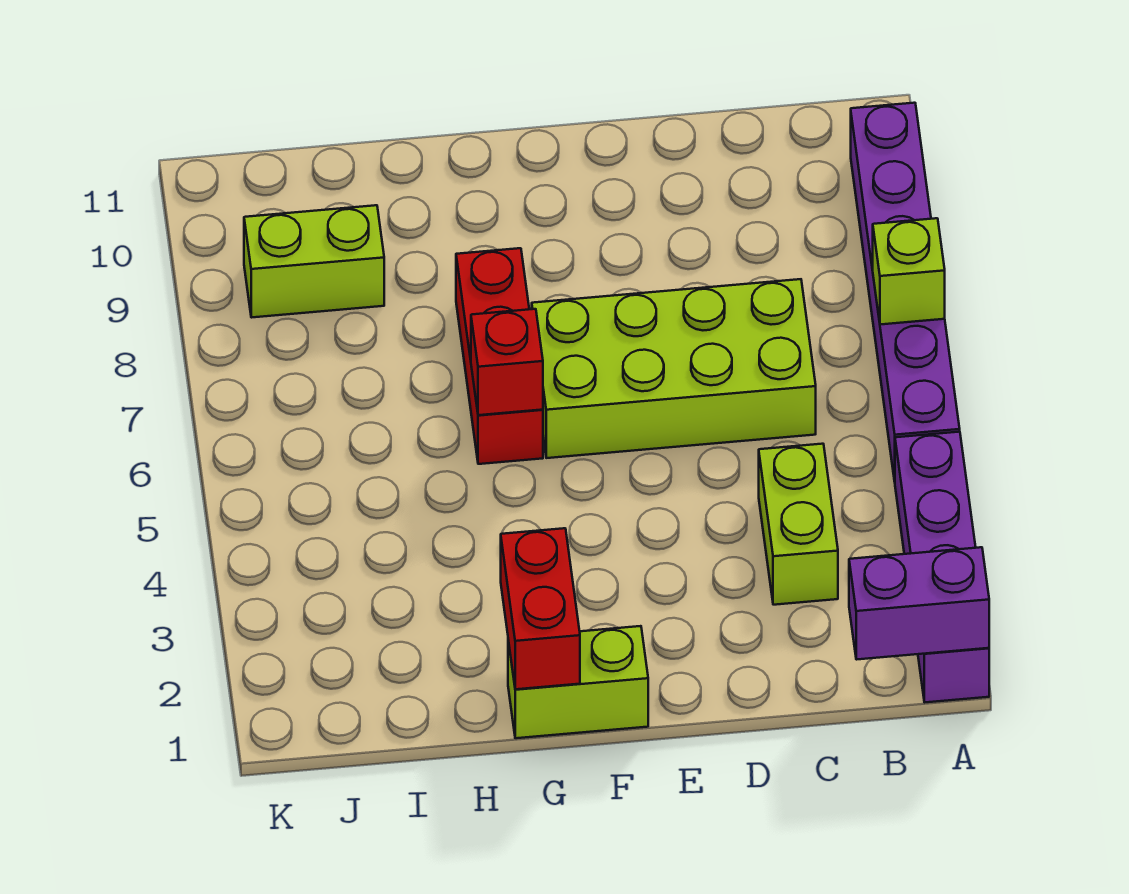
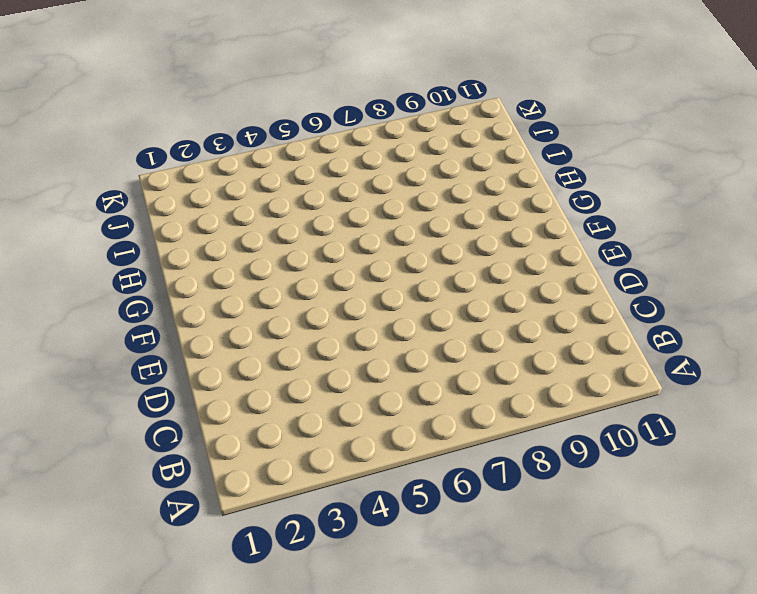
none -> purple 1x4 brick [895,432,989,702]
none -> purple 1x6 brick [851,103,960,481]

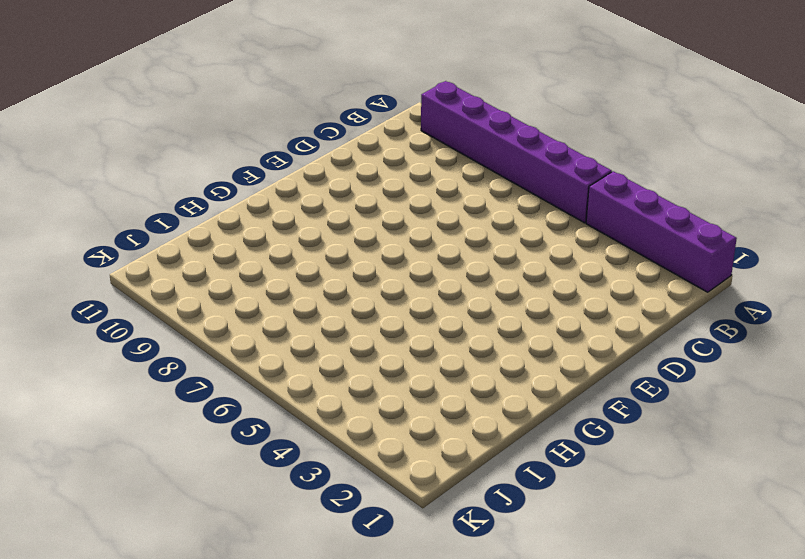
none -> lime 1x2 brick [759,444,838,605]
none -> lime 2x4 brick [532,279,816,458]

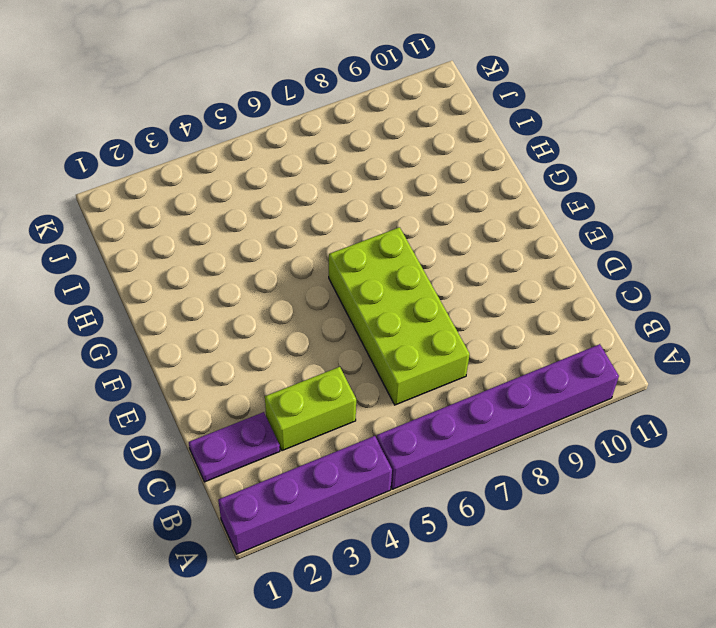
purple 1x2 plate [189,412,280,482] -> none
none -> lime 1x2 brick [508,626,648,738]
none -> red 1x3 brick [456,248,543,464]

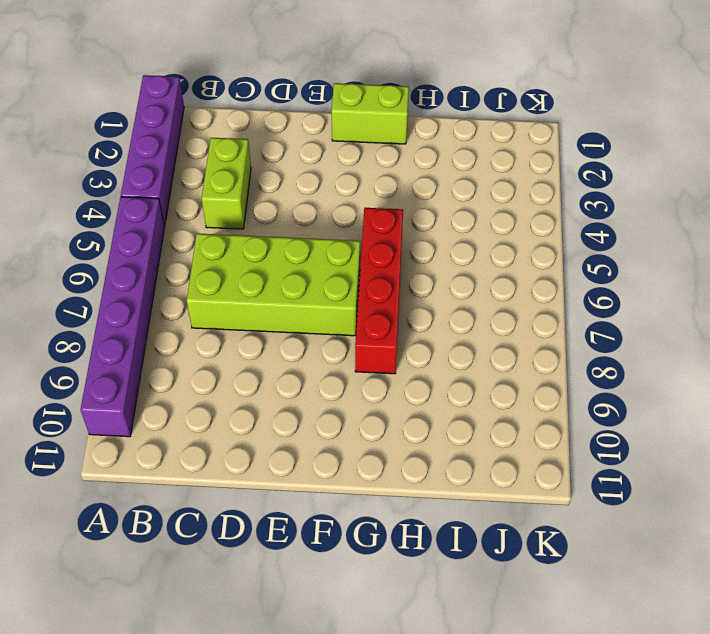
red 1x4 brick [355,208,403,374] -> red 1x3 brick [456,248,543,464]
none -> lime 1x2 brick [244,205,384,318]
none -> purple 1x2 brick [849,547,989,660]

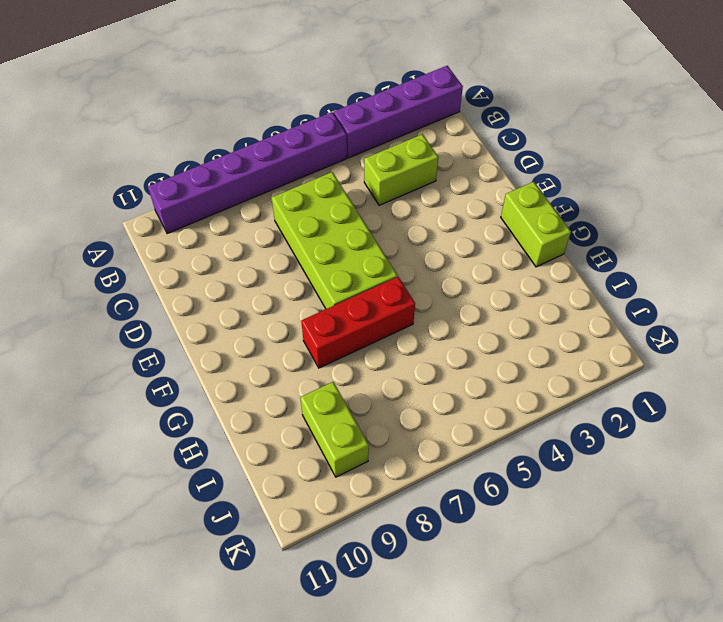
none -> purple 1x2 brick [849,547,989,660]
none -> lime 1x1 brick [873,218,945,325]

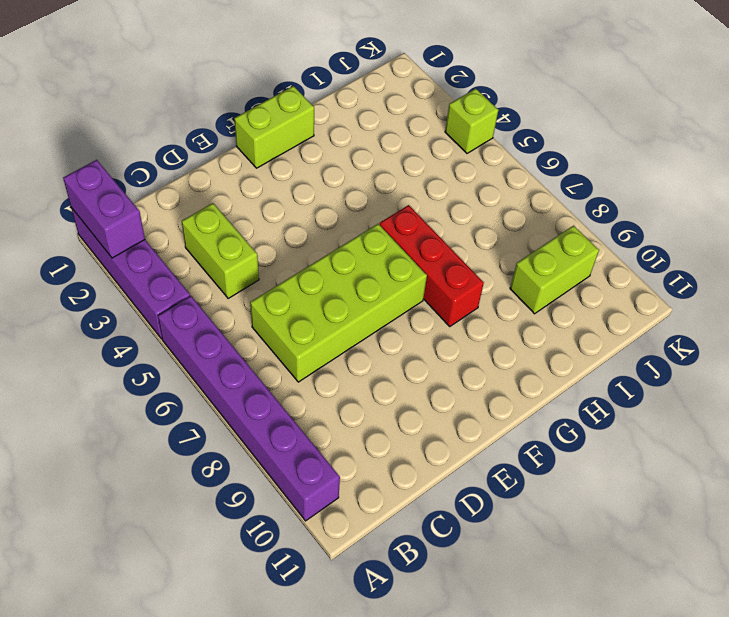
purple 1x2 brick [63,160,145,258] -> purple 1x2 brick turned to [849,547,989,660]
lime 1x1 brick [445,89,498,153] -> lime 1x1 brick moved to [873,218,945,325]
none -> red 1x2 brick [501,528,580,689]
none -> red 1x1 brick [471,309,543,415]

